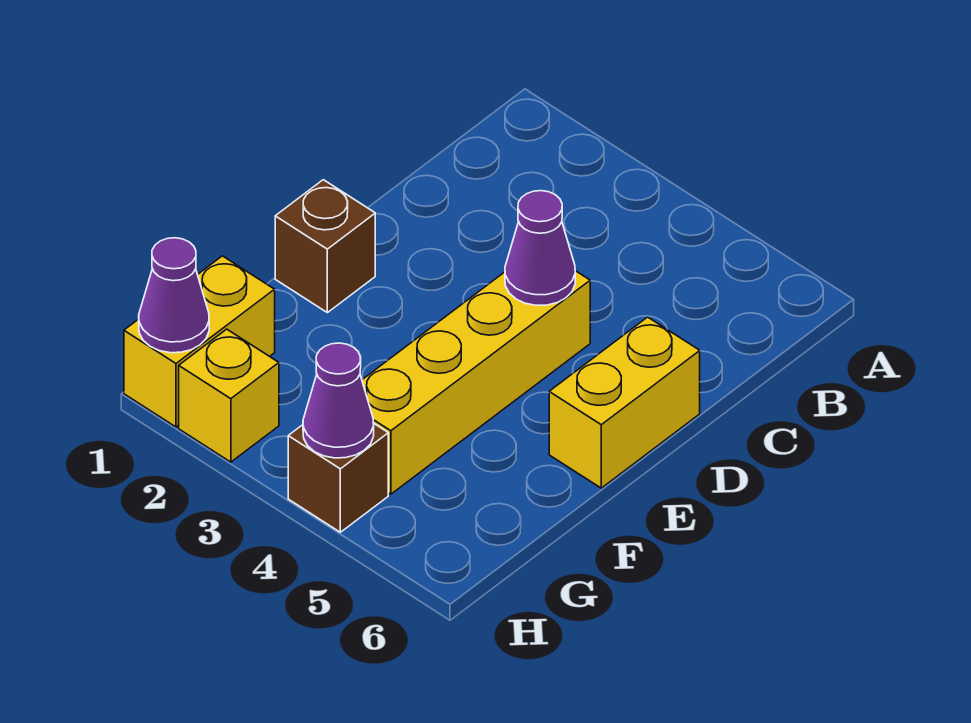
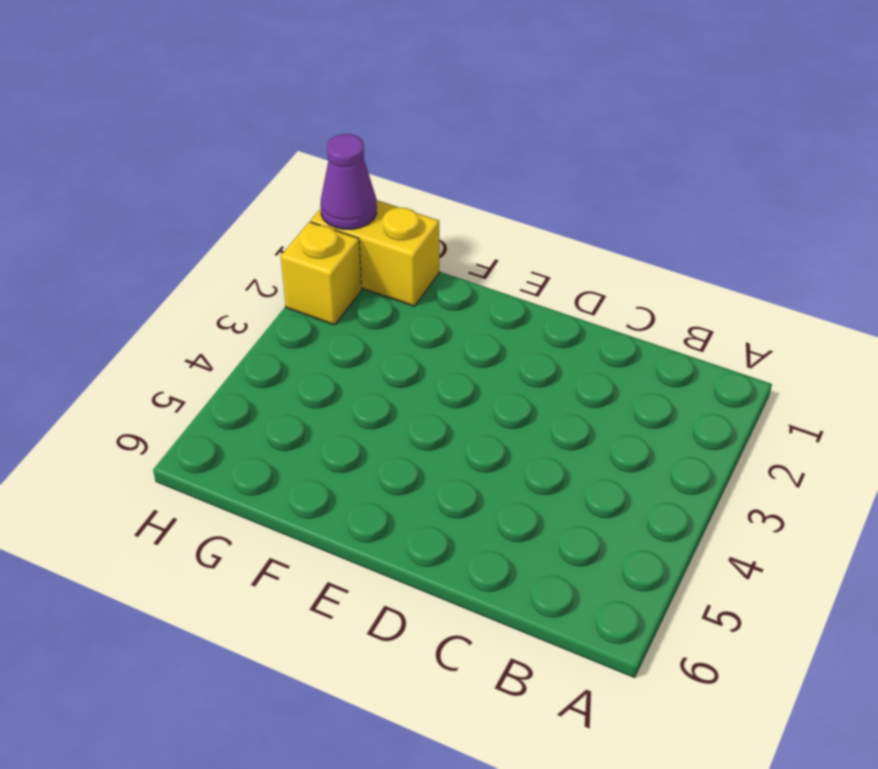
none -> yellow 1x4 brick [362,271,590,494]
none -> yellow 1x2 brick [549,317,700,488]

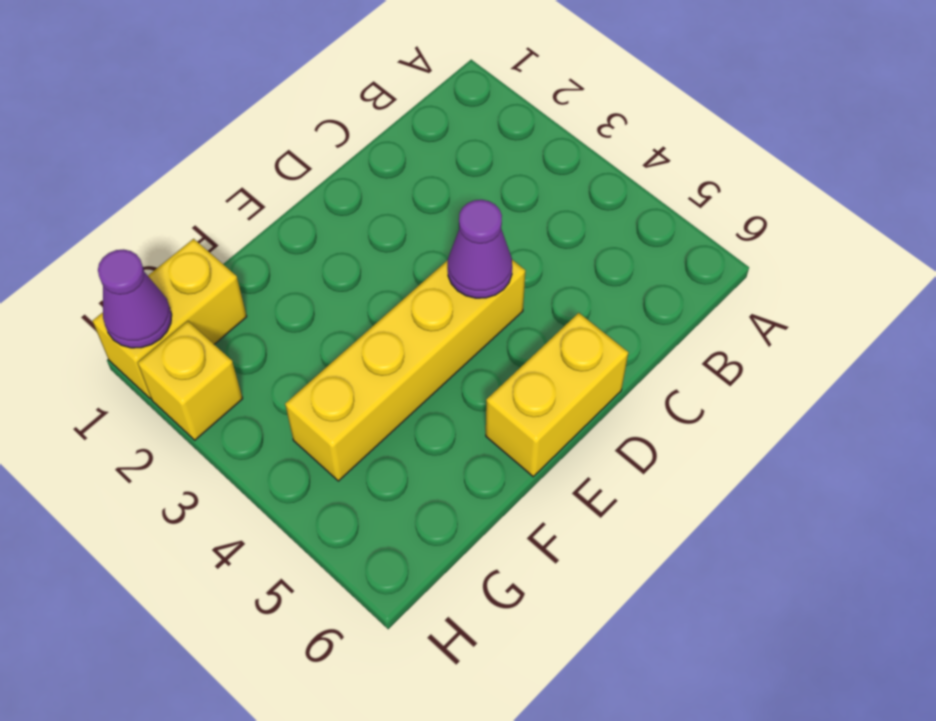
none -> brown 1x1 brick [275,180,375,313]
none -> brown 1x1 brick [288,423,388,532]

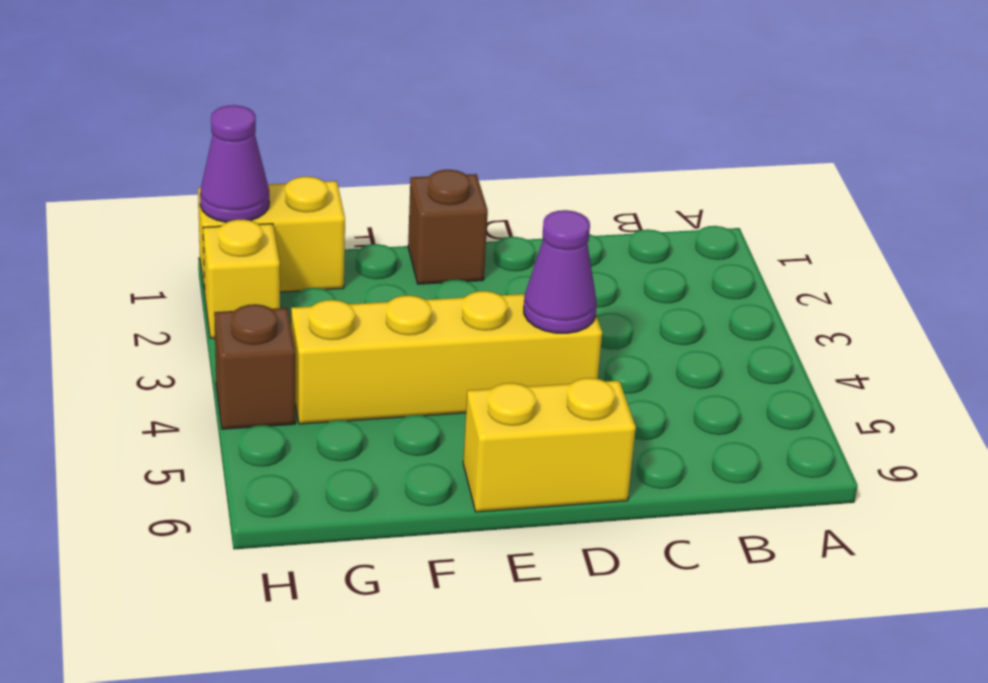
none -> purple 1x1 cone [303,343,374,458]

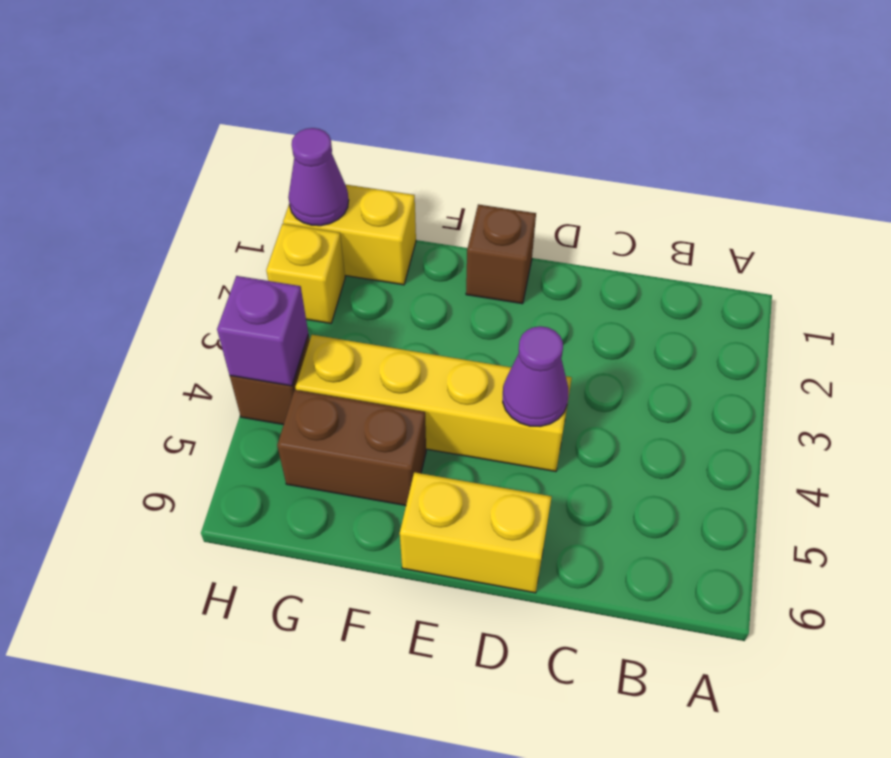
brown 1x2 brick [277,390,426,506] -> none
purple 1x1 brick [217,276,308,386] -> purple 1x1 cone [303,343,374,458]

